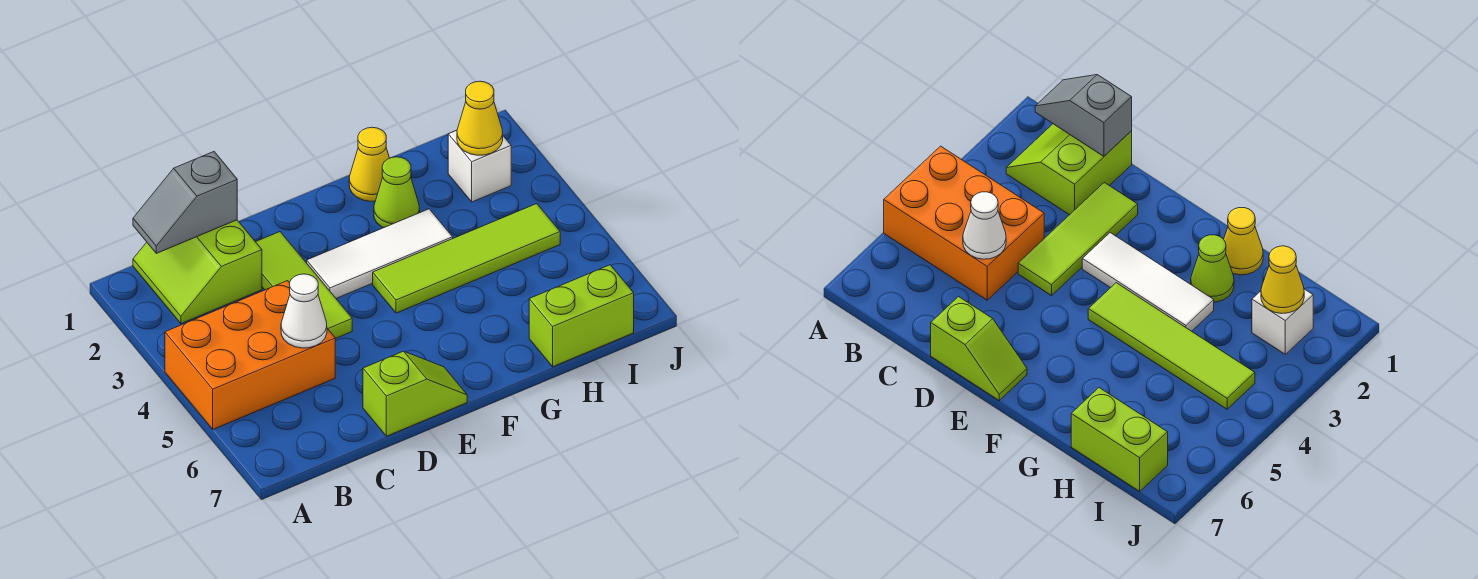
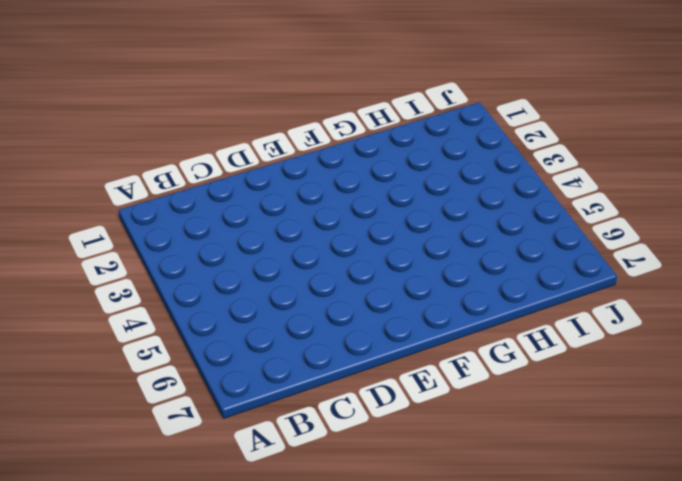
none -> orange 2x3 brick [165,281,335,429]
none -> lime 2x2 slope [133,220,262,324]
none -> lime 1x3 tile [256,232,352,339]

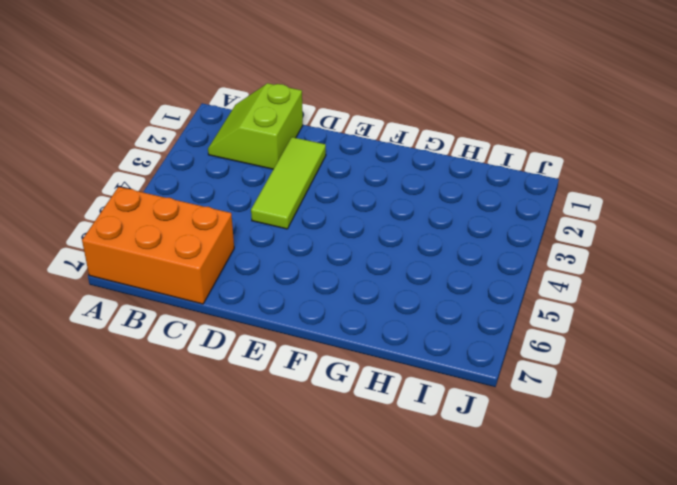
orange 2x3 brick [82,187,234,304] -> orange 2x3 brick moved to [165,281,335,429]
none -> lime 1x2 slope [363,351,467,436]
none -> white 1x3 tile [307,209,453,299]
none -> lime 1x4 tile [373,204,560,313]

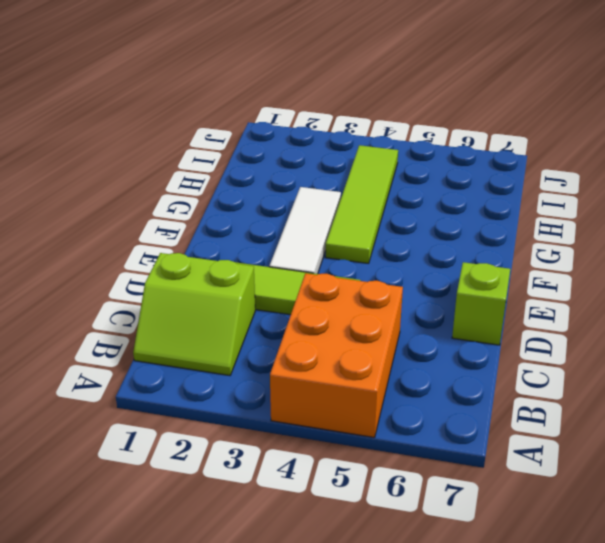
none -> yellow 1x1 cone [349,127,389,201]
none -> lime 1x1 cone [374,157,420,228]
none -> lime 1x2 brick [529,265,634,367]

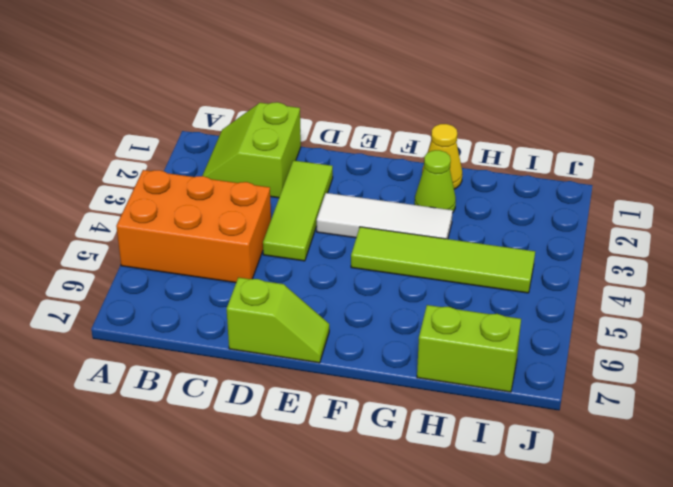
none -> white 1x1 brick [448,130,511,202]
none -> grey 1x2 slope [133,152,237,253]
none -> white 1x1 cone [281,274,327,348]

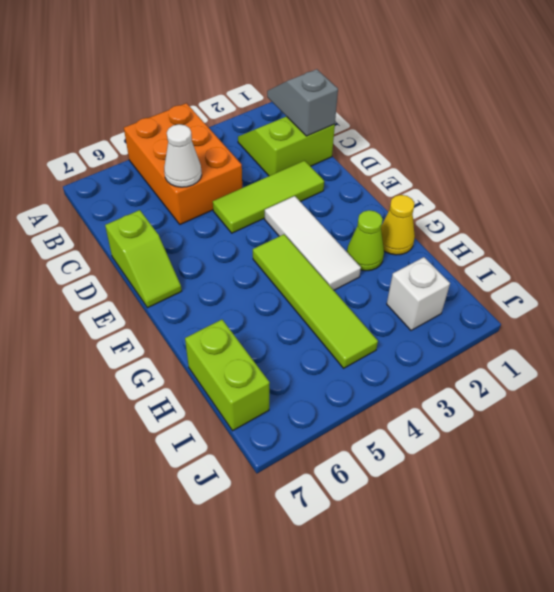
none -> yellow 1x1 cone [457,81,503,155]

